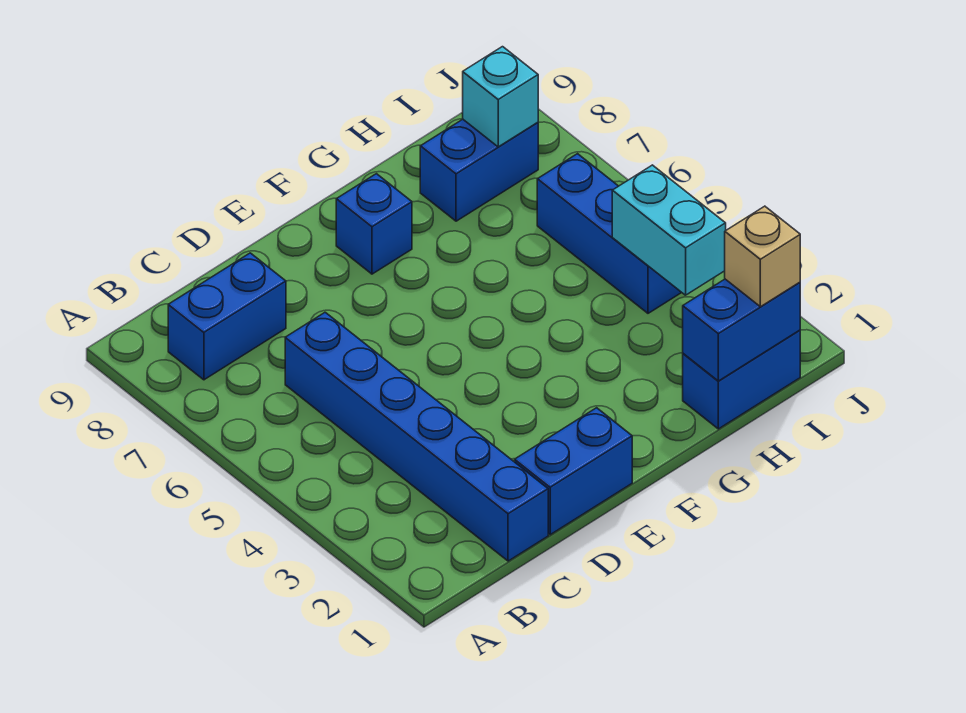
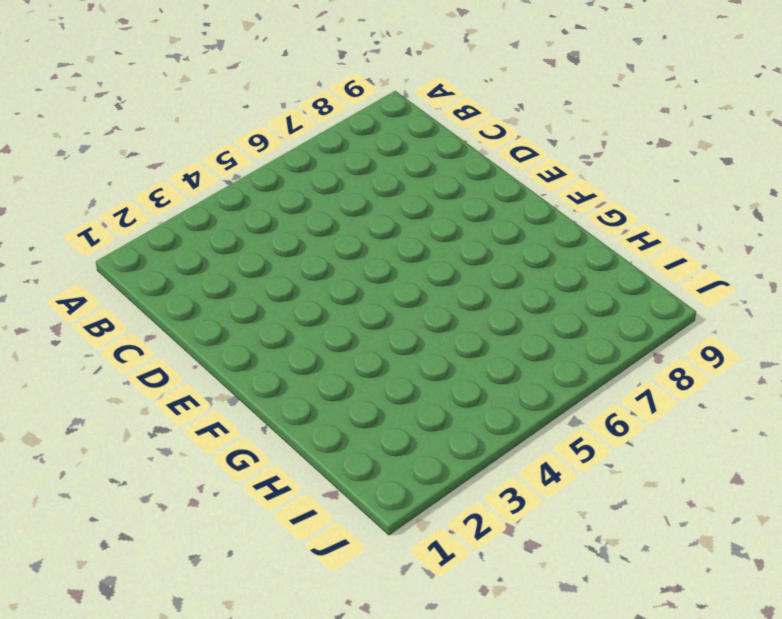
none -> blue 1x2 brick [168,253,286,380]
none -> blue 1x6 brick [285,312,548,561]

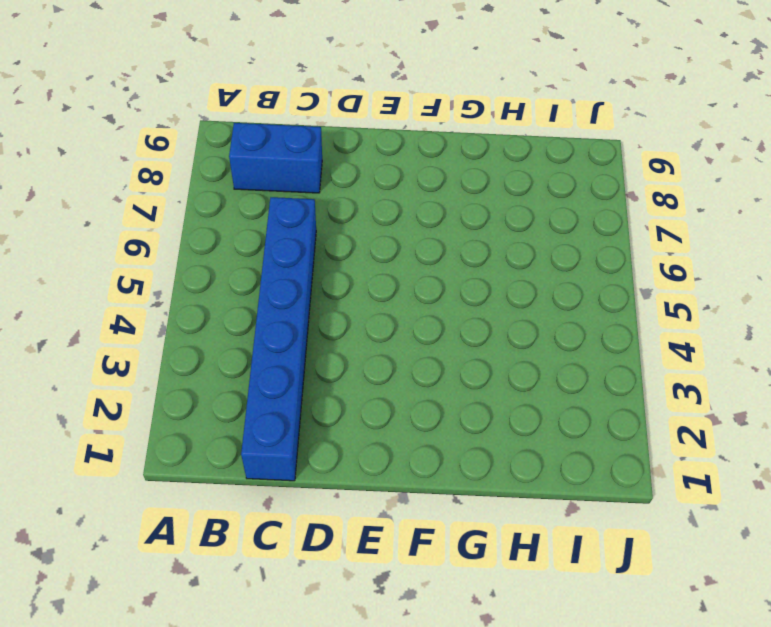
none -> blue 1x2 brick [515,408,632,535]
none -> blue 1x1 brick [336,174,412,274]

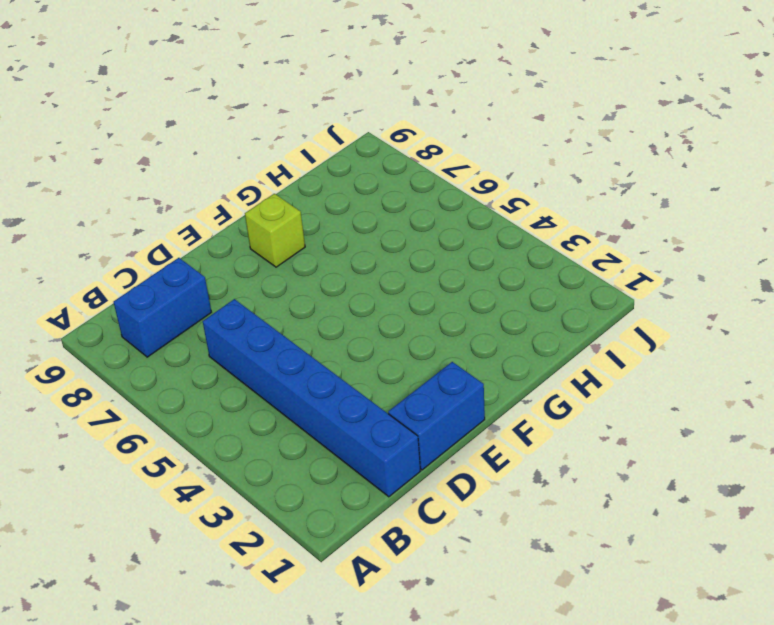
lime 1x1 brick [245,194,305,267] -> blue 1x1 brick [336,174,412,274]
none -> blue 1x2 brick [683,330,800,429]
none -> blue 1x2 brick [420,119,538,221]

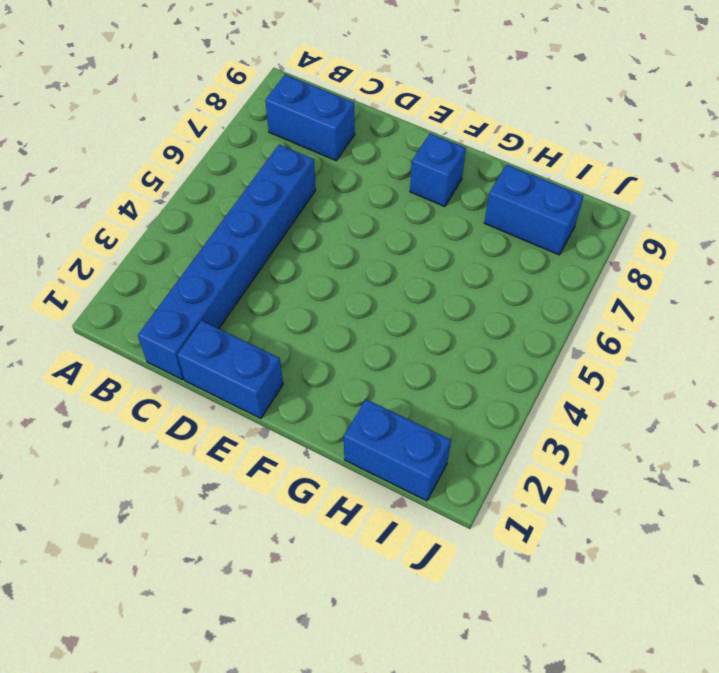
none -> blue 1x3 brick [537,154,682,313]
none -> blue 1x2 brick [683,279,800,381]

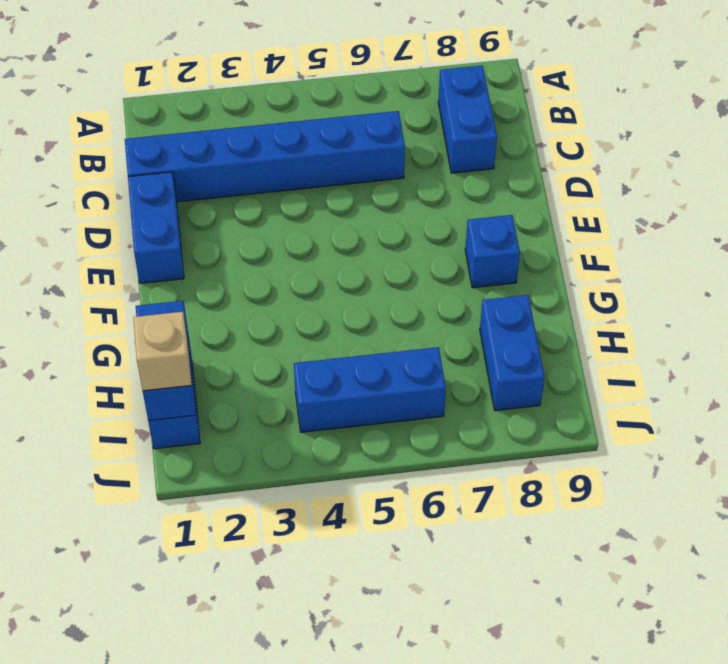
none -> cyan 1x2 brick [612,165,726,295]
none -> cyan 1x1 brick [463,47,538,147]

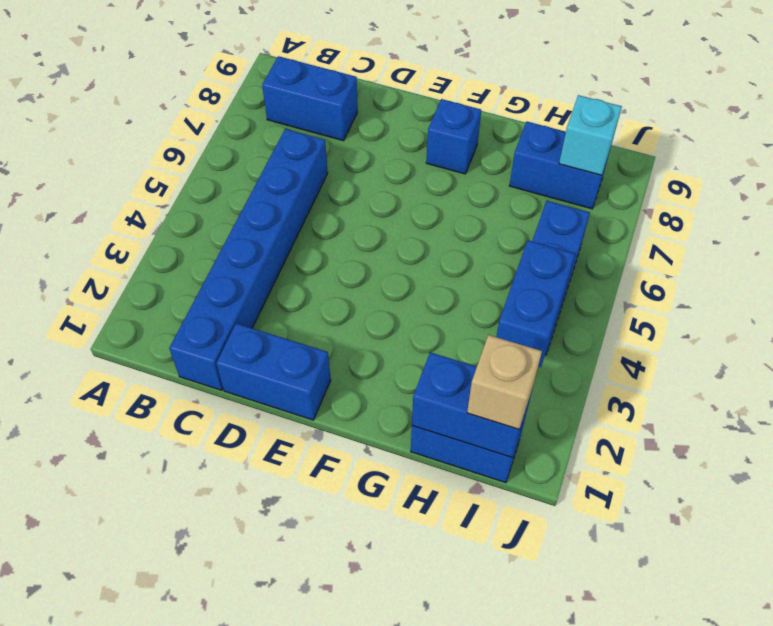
blue 1x2 brick [497,240,575,367] -> cyan 1x2 brick [612,165,726,295]

